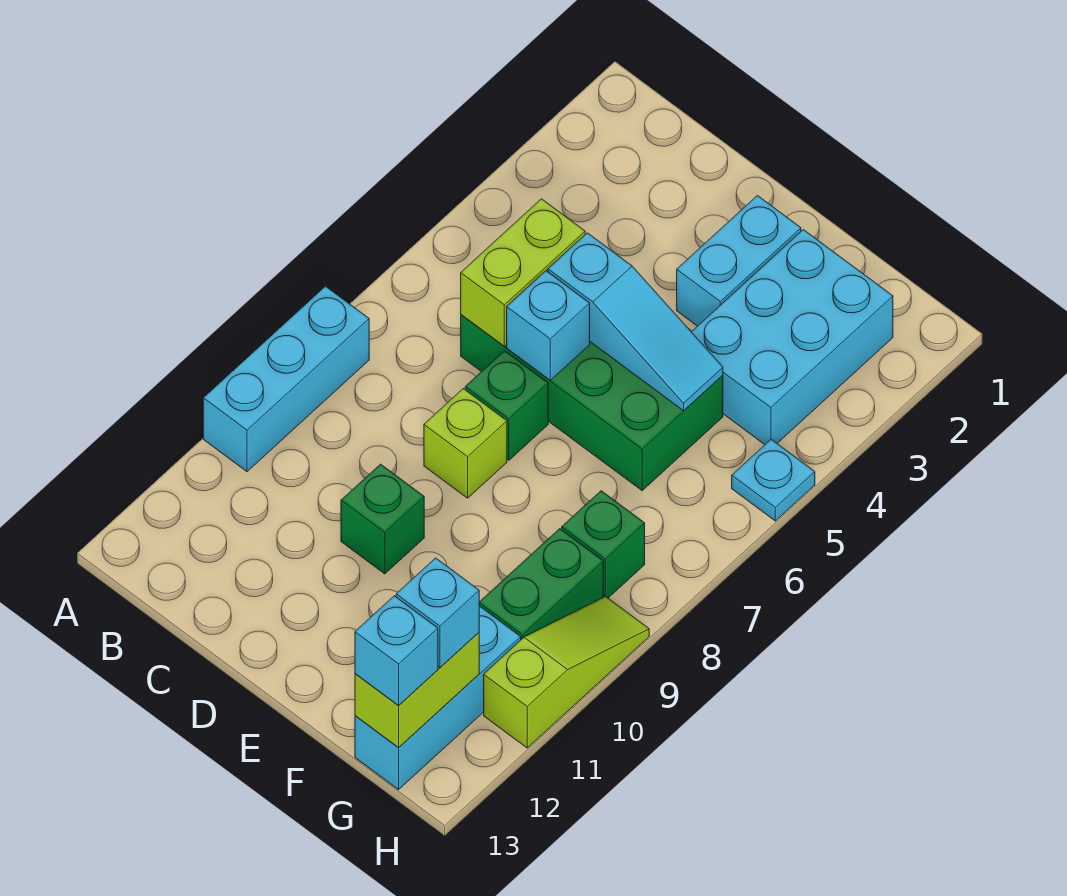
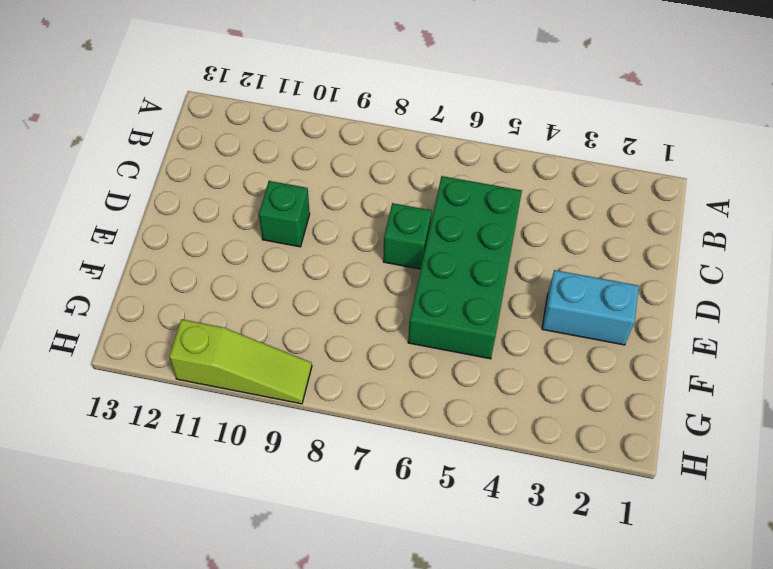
none -> cyan 1x3 brick [203,286,369,472]
none -> lime 1x1 brick [424,389,507,498]
none -> cyan 2x3 brick [692,230,893,445]

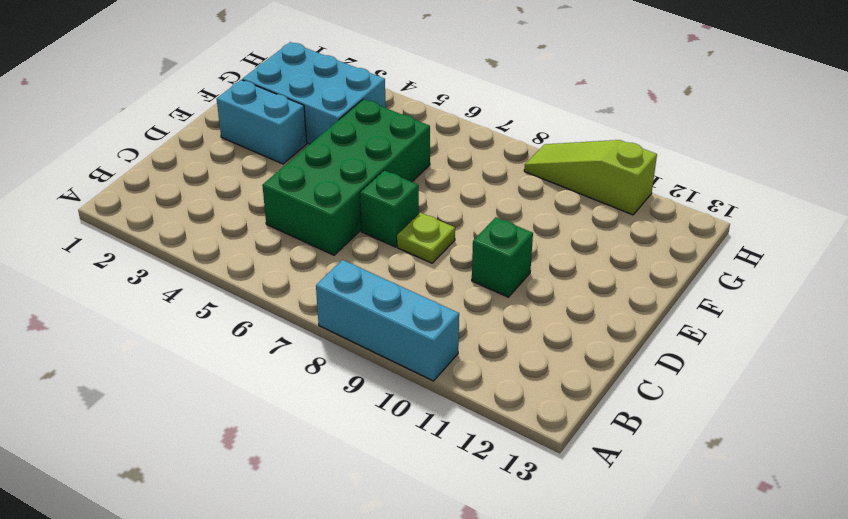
lime 1x1 plate [397,212,455,263] -> lime 1x1 brick [424,389,507,498]
none -> green 1x1 brick [562,491,645,598]
none -> green 1x2 brick [479,529,603,639]
none -> cyan 1x3 brick [355,606,521,790]

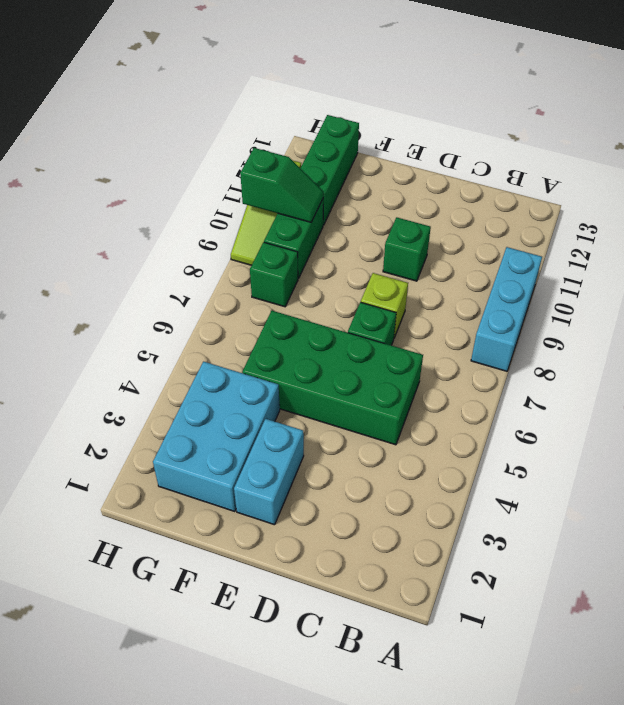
green 1x2 slope [240,148,323,222] -> none
green 1x3 brick [300,115,359,225] -> cyan 1x3 brick [355,606,521,790]
none -> cyan 1x1 plate [732,439,815,521]
none -> lime 1x2 brick [461,199,585,346]
none -> cyan 1x3 slope [548,233,723,411]

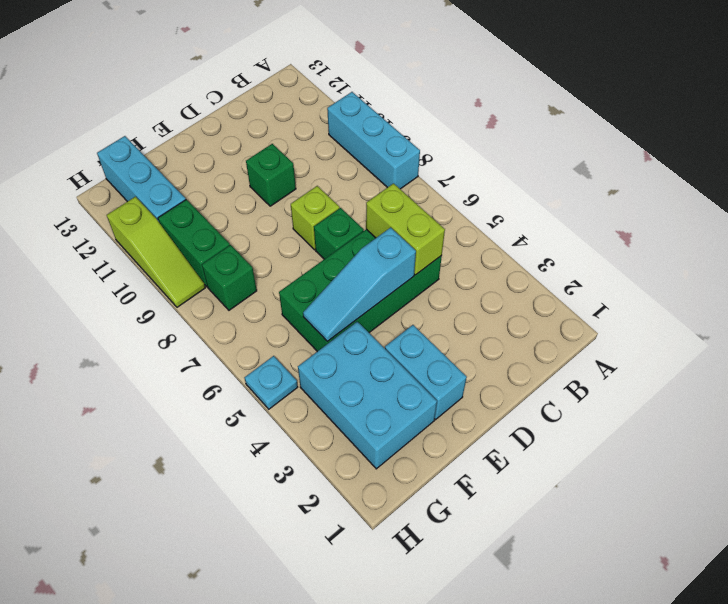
none -> cyan 1x1 brick [507,271,590,380]
none -> lime 1x2 brick [355,633,479,747]
none -> cyan 1x1 brick [396,558,479,668]

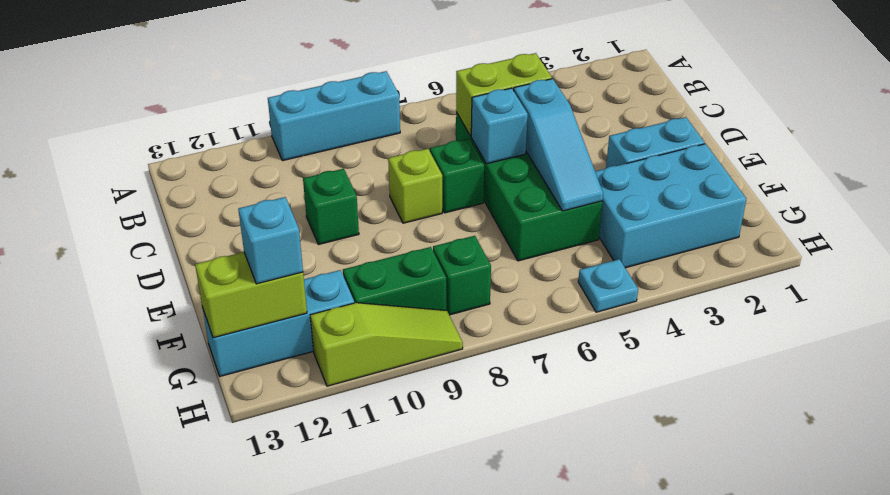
none -> cyan 1x1 brick [355,596,438,705]

